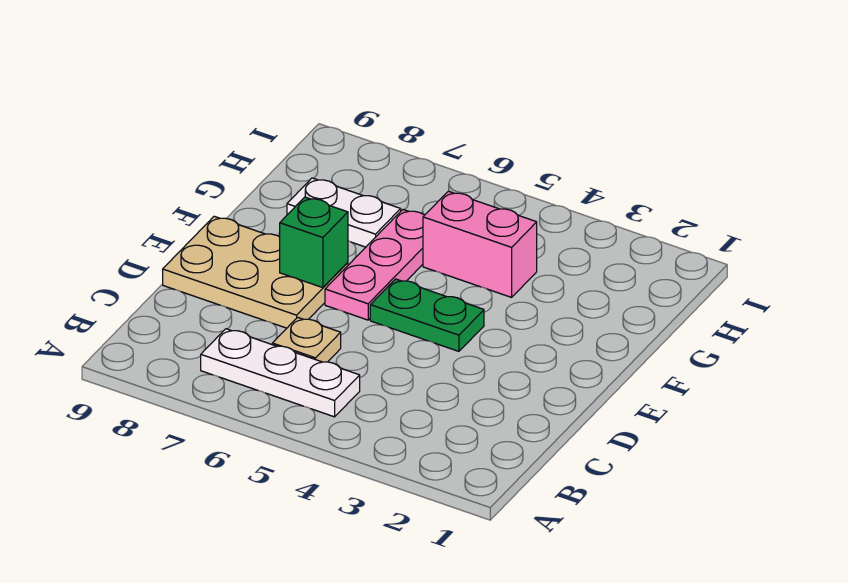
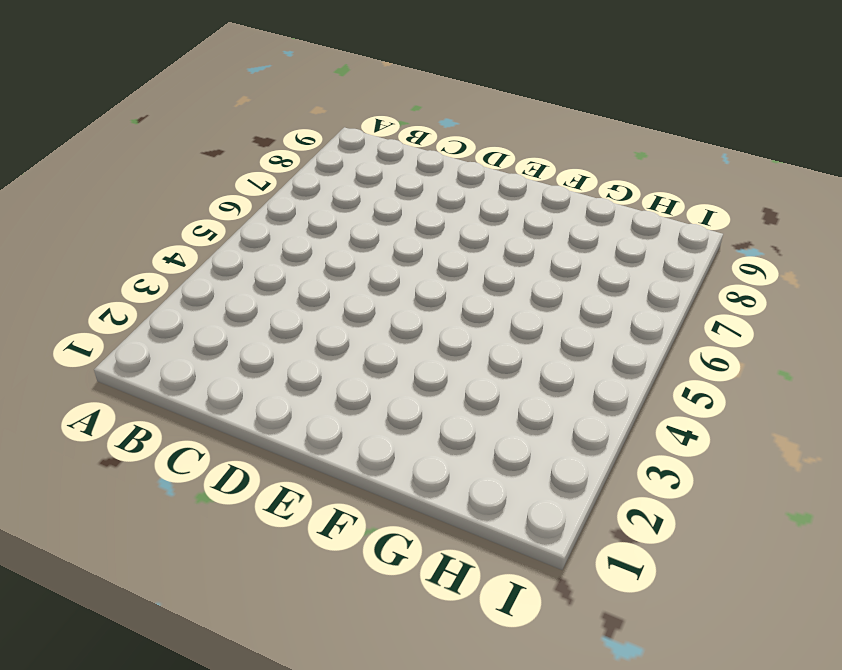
none -> white 1x3 plate [201,329,360,417]
none -> tan 1x1 plate [272,317,341,362]

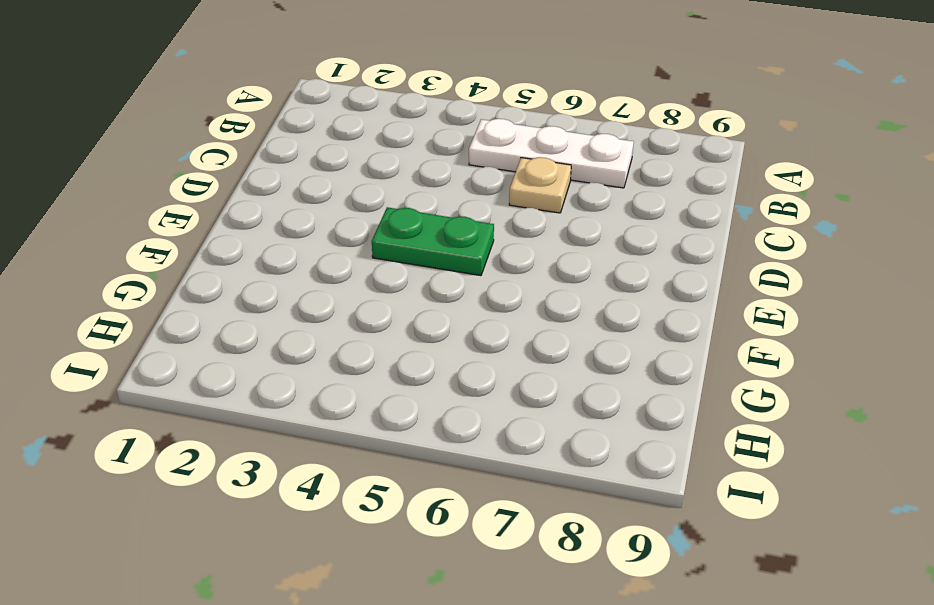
none -> tan 2x3 plate [163,216,348,328]
none -> pink 1x3 plate [325,210,424,320]

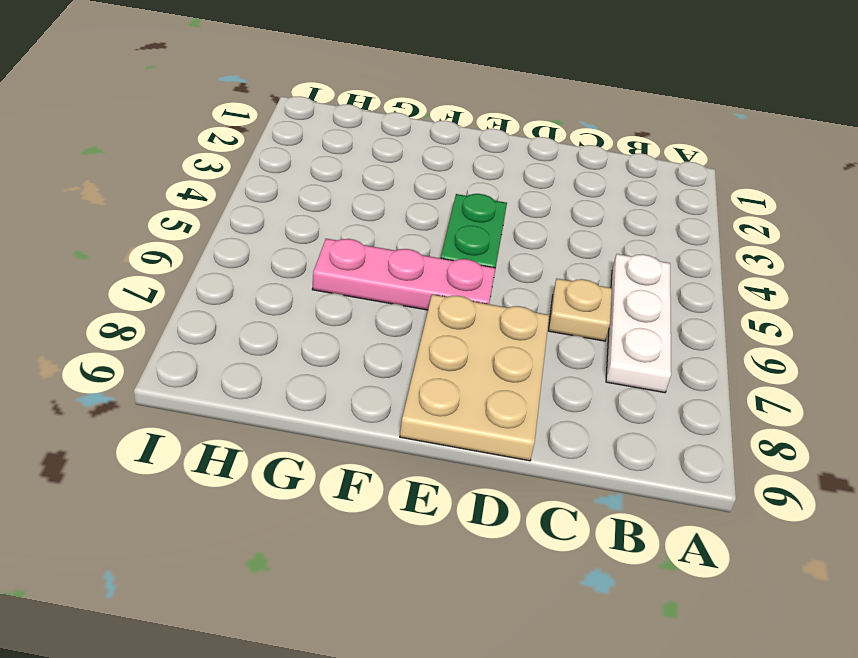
none -> pink 1x2 brick [423,191,537,297]
none -> white 1x2 plate [287,178,401,247]

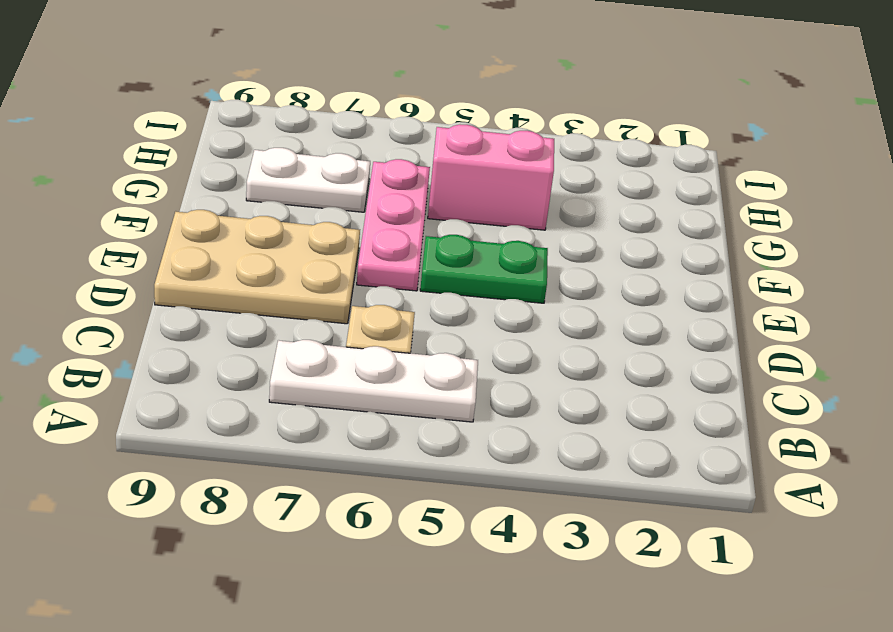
none -> green 1x1 brick [280,197,348,288]

